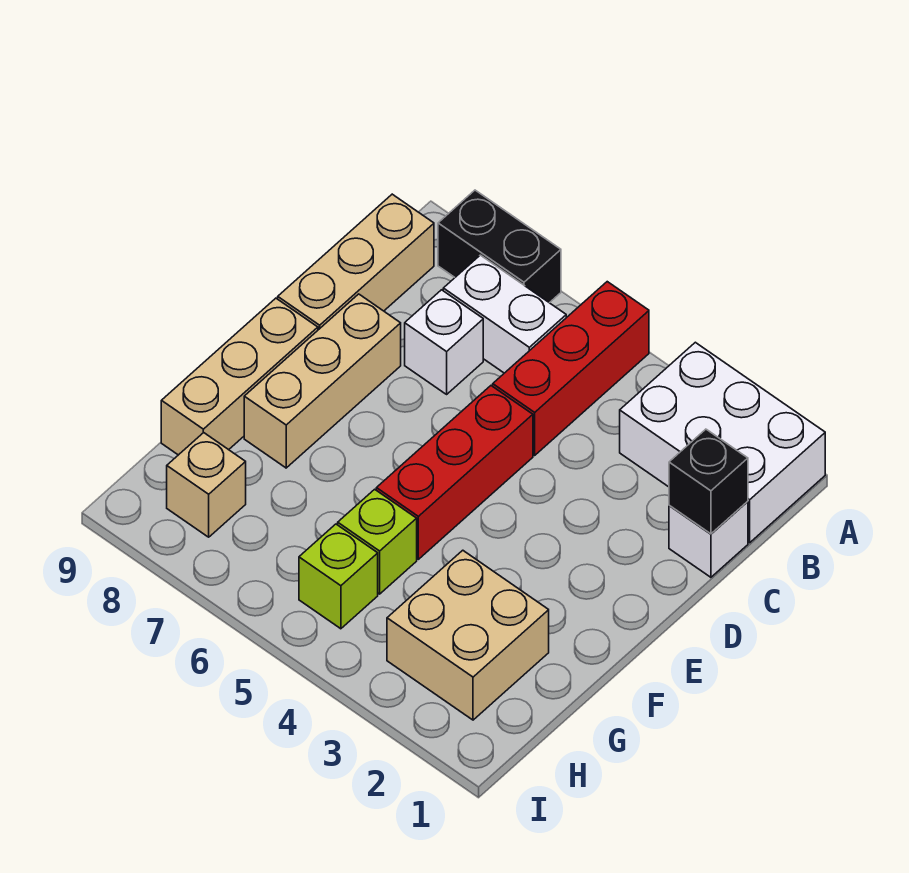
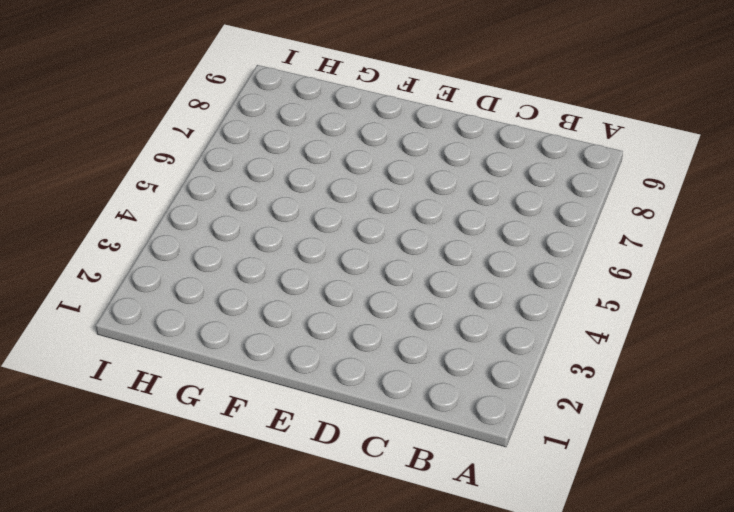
none -> white 2x3 brick [620,342,825,543]
none -> red 1x3 brick [493,282,649,455]
none -> black 1x2 brick [438,190,561,303]

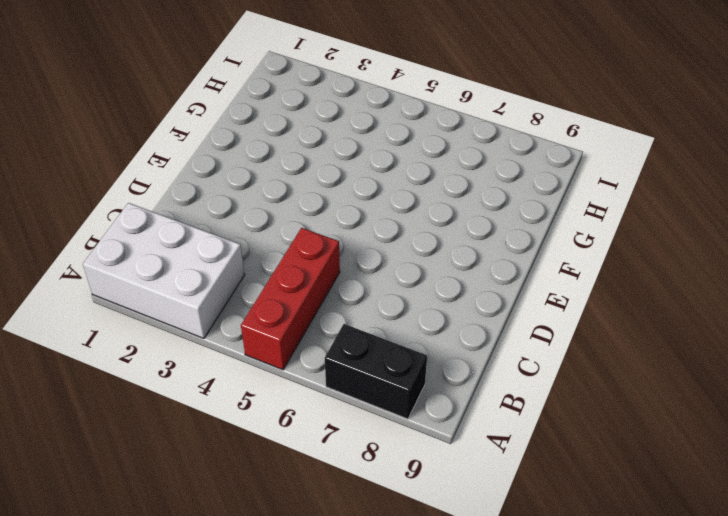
none -> white 1x2 brick [443,255,566,373]
none -> tan 1x3 brick [278,194,434,330]
none -> white 1x1 brick [669,501,748,577]

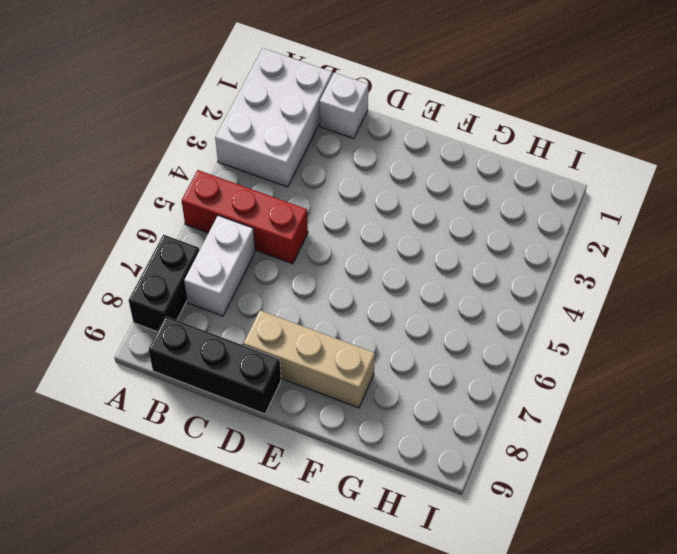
black 1x3 brick [148,316,281,414] -> tan 1x3 brick [278,194,434,330]
none -> white 1x1 brick [405,290,483,394]
none -> red 1x3 brick [376,386,533,559]
none -> tan 1x3 brick [161,298,318,455]

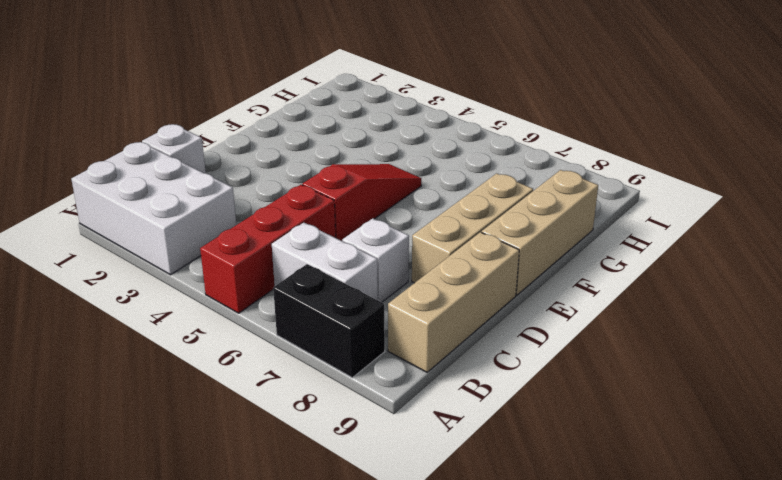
red 1x3 slope [302,164,421,241] -> red 1x3 brick [376,386,533,559]
none -> tan 2x2 brick [387,550,549,720]
none -> lime 1x1 brick [338,489,417,594]
none -> lime 1x1 brick [299,524,378,629]

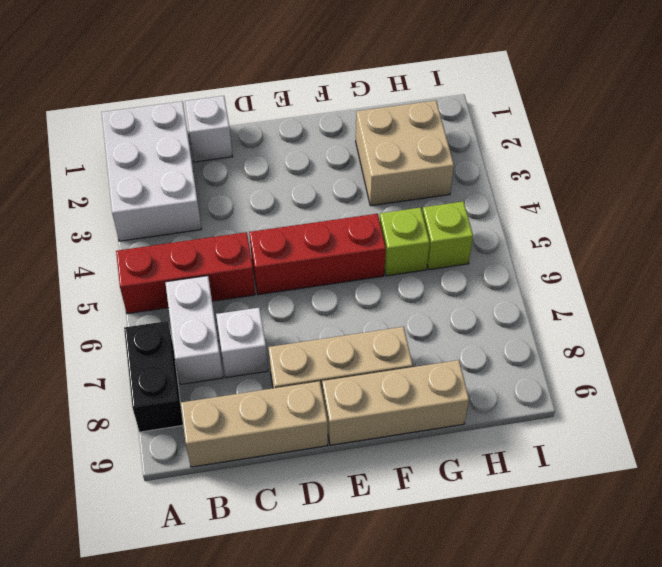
none -> tan 1x1 brick [167,433,246,537]
none -> black 1x1 brick [669,429,748,534]

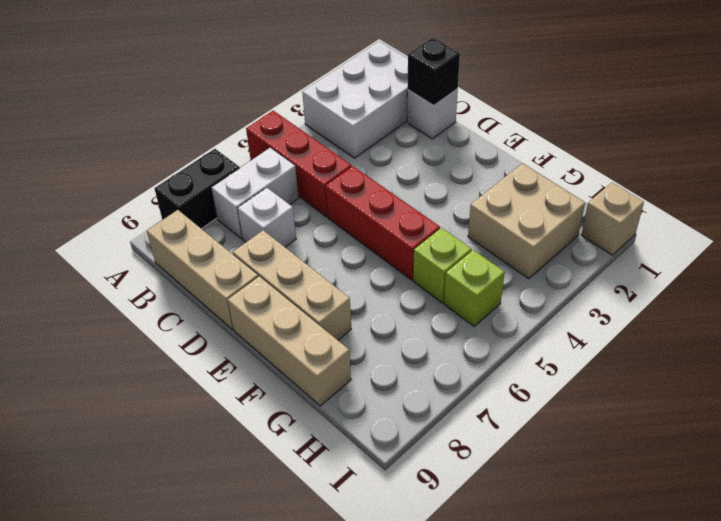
tan 1x1 brick [581,183,644,255] -> tan 1x1 brick moved to [167,433,246,537]

